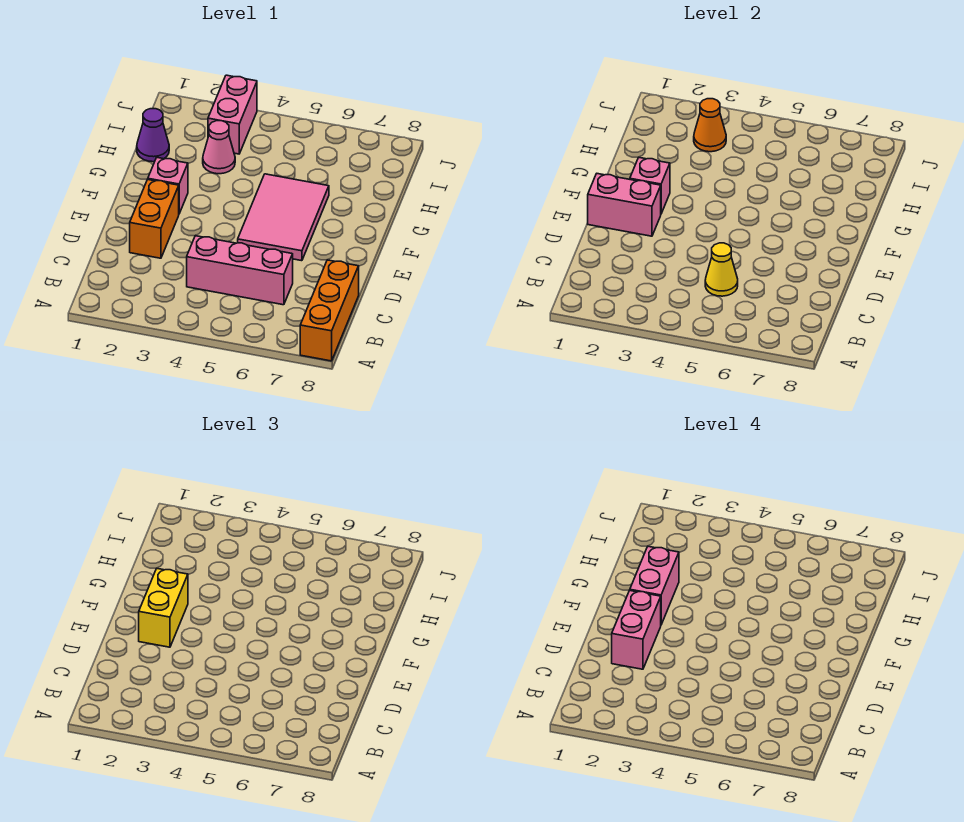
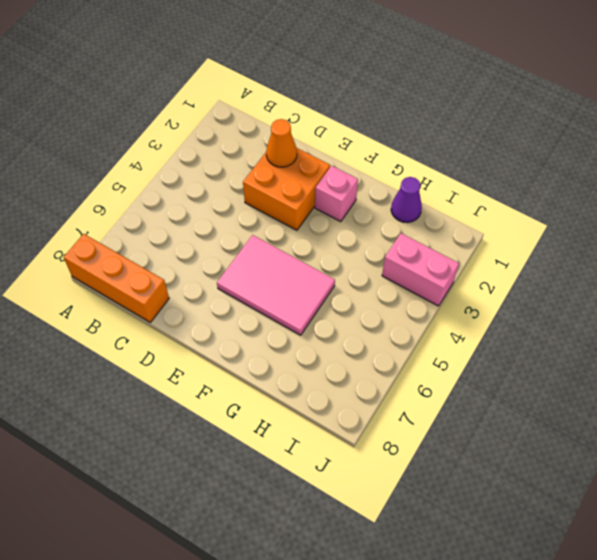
orange 2x2 brick [243,148,330,230] -> orange 1x2 brick [130,179,179,258]
orange 1x1 cone [266,119,297,167] -> orange 1x1 cone moved to [694,99,726,152]
none -> pink 1x3 brick [187,236,293,305]
none -> pink 1x1 cone [203,121,235,174]
none -> yellow 1x1 cone [705,243,738,296]

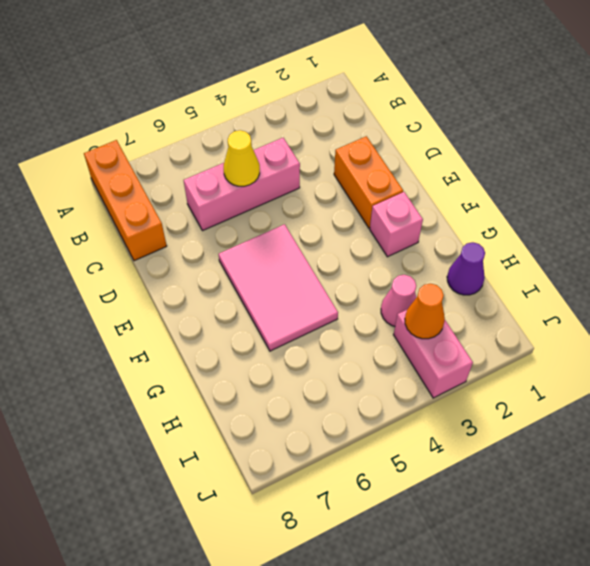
none -> pink 1x2 brick [588,174,661,236]
none -> pink 1x1 brick [630,157,670,213]
none -> yellow 1x2 brick [139,568,188,647]

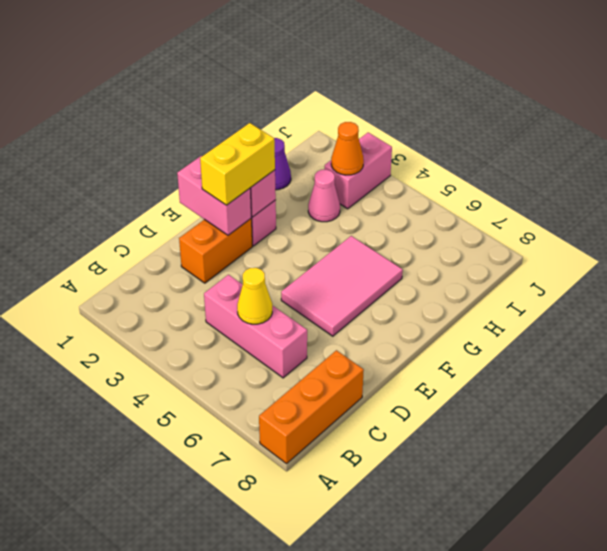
none -> pink 1x2 brick [612,590,661,669]
none -> pink 1x2 brick [630,546,679,624]

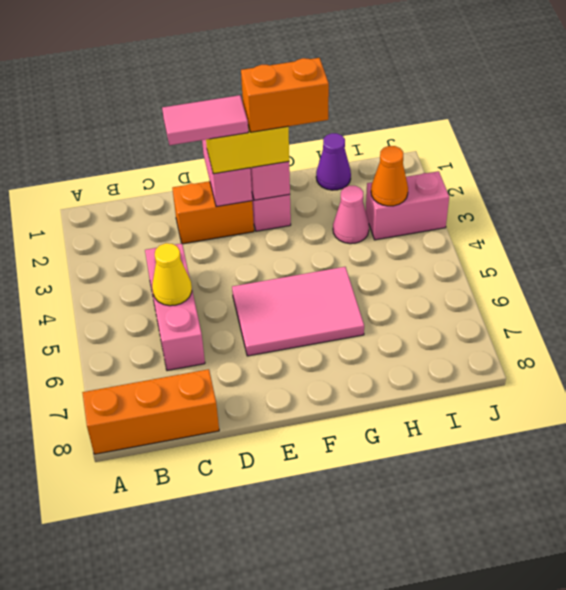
pink 1x2 tile [162,95,248,145] -> pink 1x2 brick [612,590,661,669]
orange 1x2 brick [241,58,329,132] -> pink 1x2 brick [630,546,679,624]

